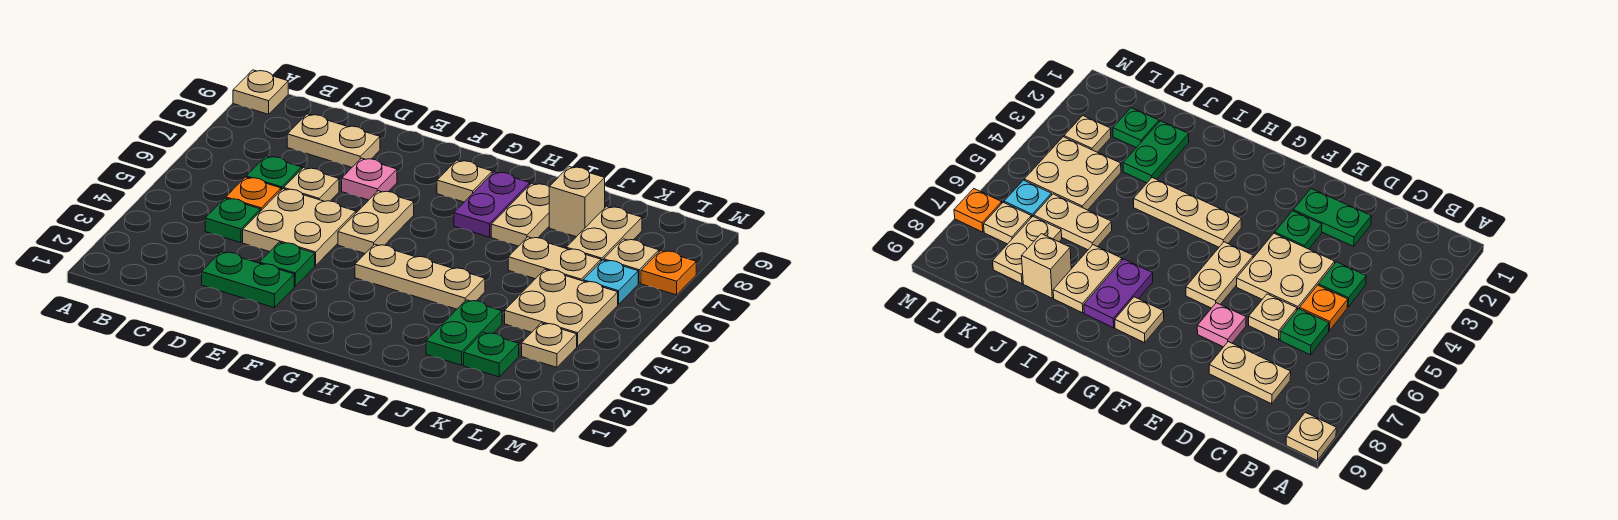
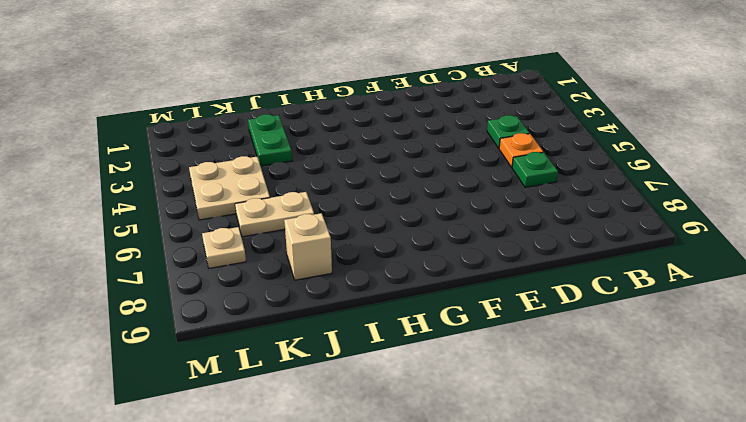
none -> tan 1x1 plate [233,70,288,114]
none -> tan 1x2 plate [287,114,380,167]
none -> green 1x2 plate [202,252,294,308]

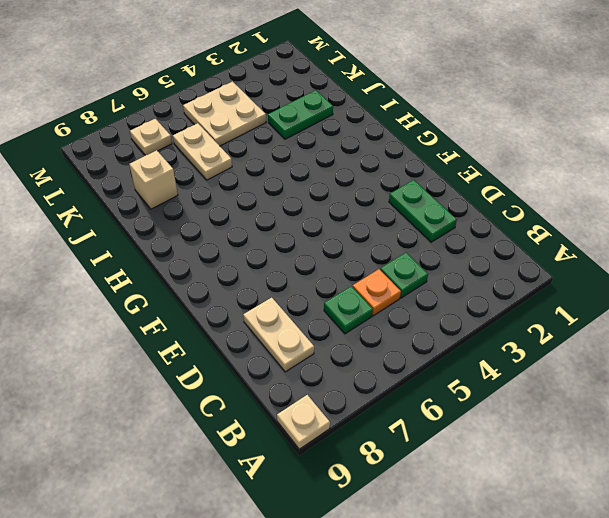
none -> tan 2x2 plate [243,189,356,266]
none -> tan 1x1 plate [284,168,339,201]
none -> green 1x1 plate [260,242,315,287]

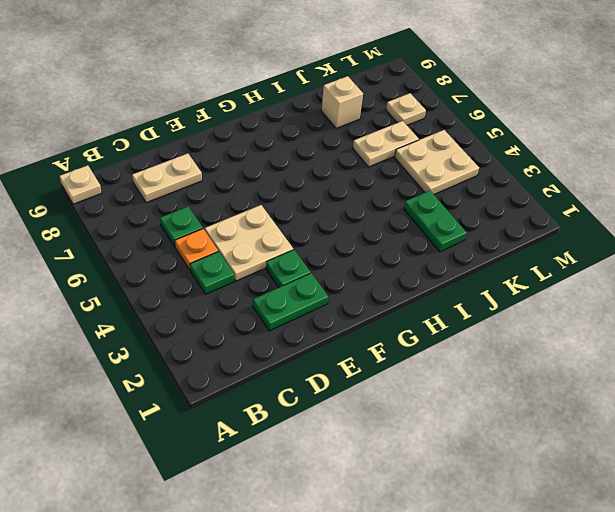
none -> tan 1x1 plate [284,168,339,201]
none -> pink 1x1 plate [342,158,397,200]
none -> tan 1x2 plate [338,191,414,253]

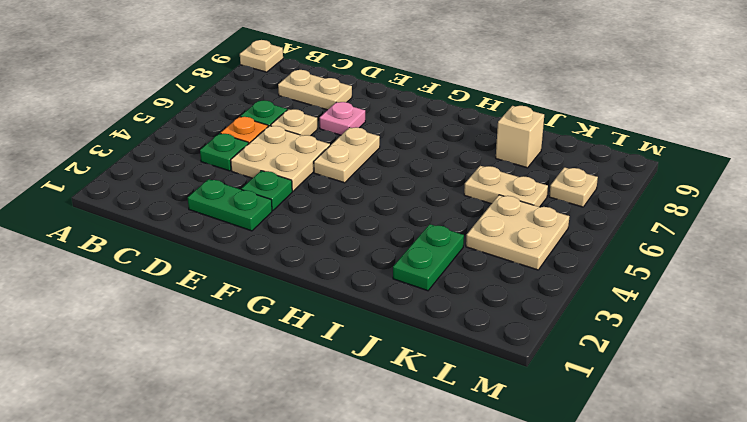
none -> tan 1x3 plate [355,244,485,309]
none -> tan 1x1 plate [437,160,492,202]
none -> purple 1x2 plate [454,172,530,237]

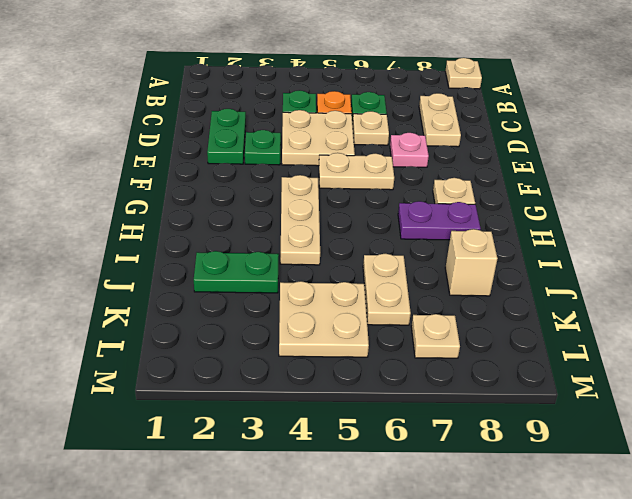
none -> tan 1x2 plate [491,183,549,246]
none -> green 1x1 plate [464,332,519,377]
none -> tan 1x2 plate [566,206,642,261]

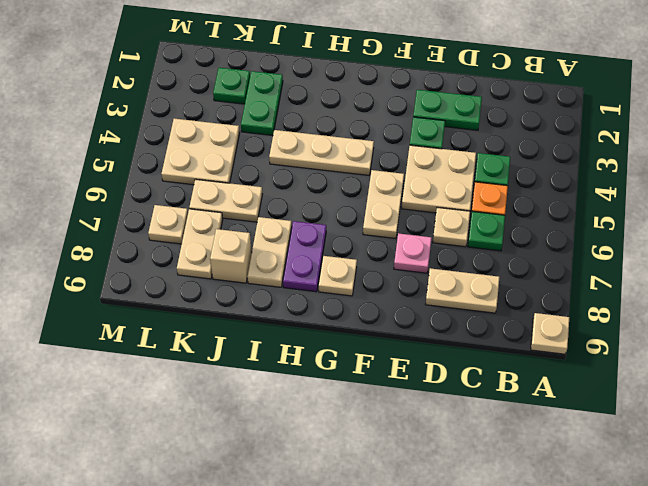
none -> tan 1x1 plate [522,323,577,367]
none -> cyan 1x1 plate [583,260,638,304]
none -> orange 1x1 plate [641,251,696,295]

